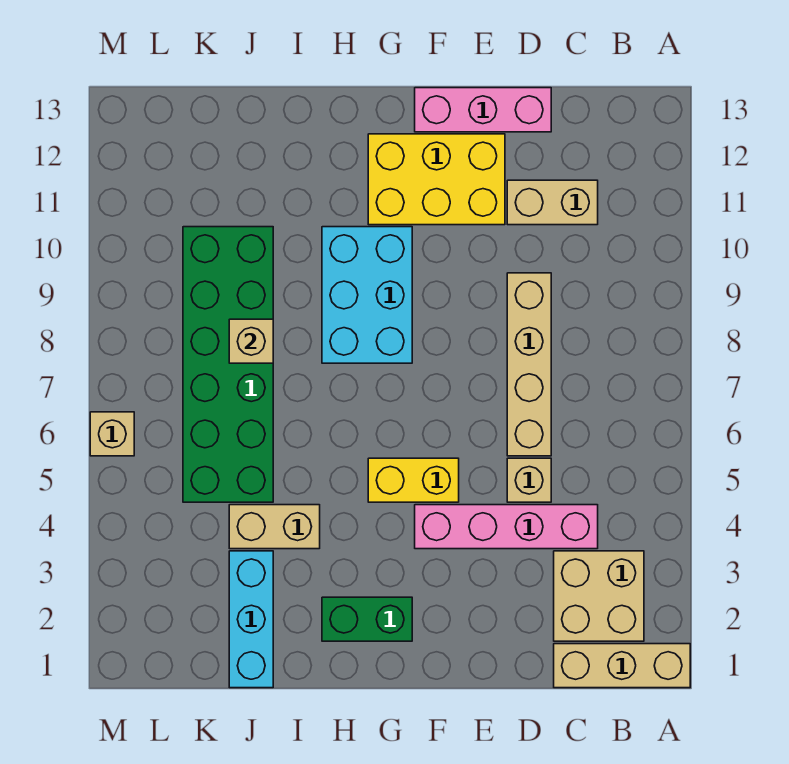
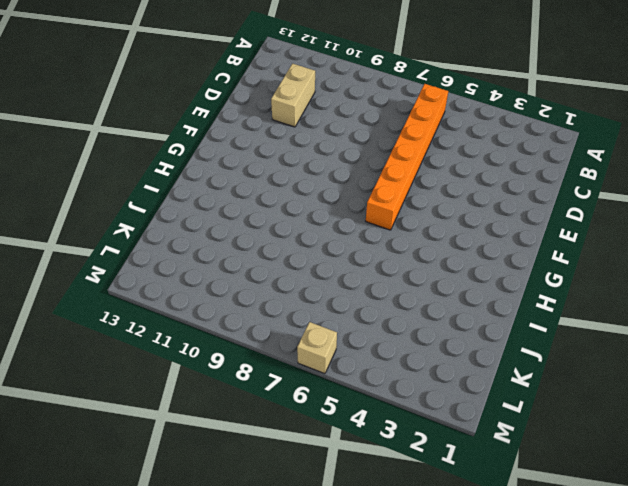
orange 1x6 brick [366,84,448,230] -> tan 1x4 brick [507,273,551,456]
none -> tan 1x3 brick [554,644,690,688]
none -> tan 2x2 brick [554,551,644,641]
none -> pink 1x4 brick [415,505,598,549]

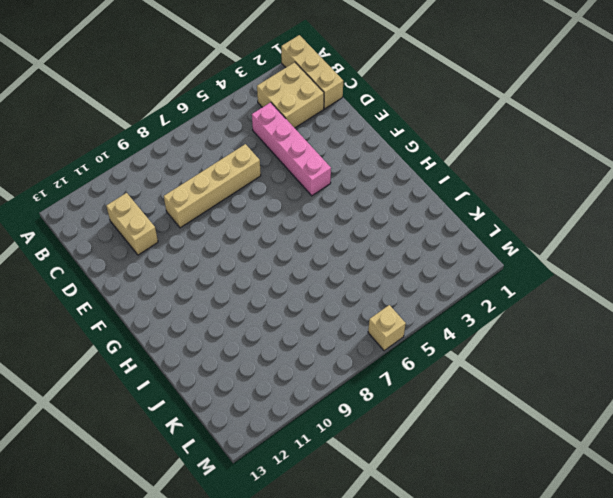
none -> tan 1x1 brick [507,458,551,502]
none -> pink 1x3 brick [415,88,551,132]
none -> yellow 2x3 brick [368,134,505,225]

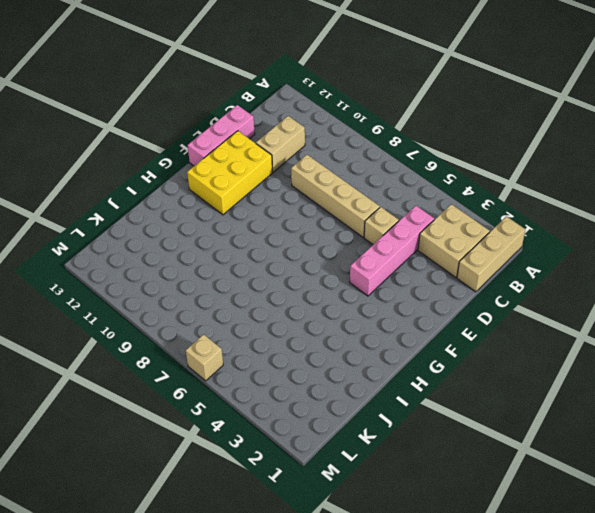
none -> yellow 1x2 brick [368,458,459,502]
none -> green 1x2 brick [322,597,412,641]
none -> cyan 2x3 brick [322,227,412,363]

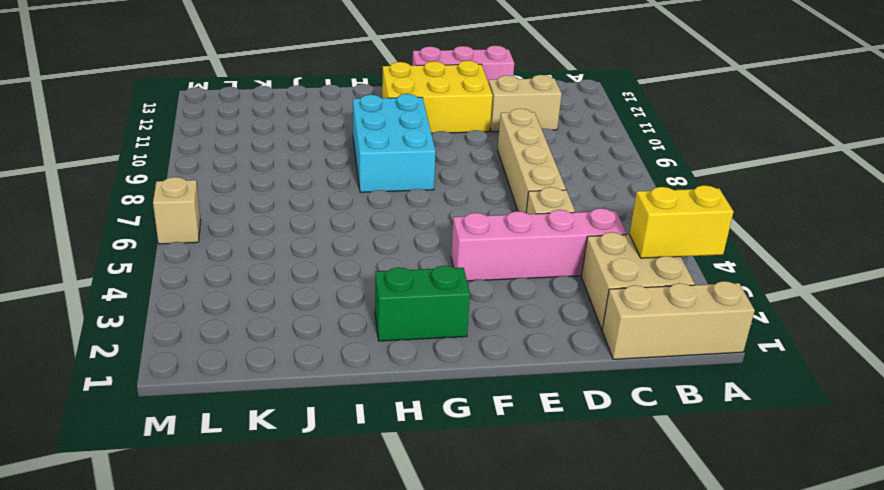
yellow 1x2 brick [629,185,734,258] -> yellow 1x2 brick moved to [368,458,459,502]
none -> tan 1x2 brick [229,505,320,549]
none -> cyan 1x3 brick [229,551,273,688]
none -> green 2x6 brick [183,227,273,502]

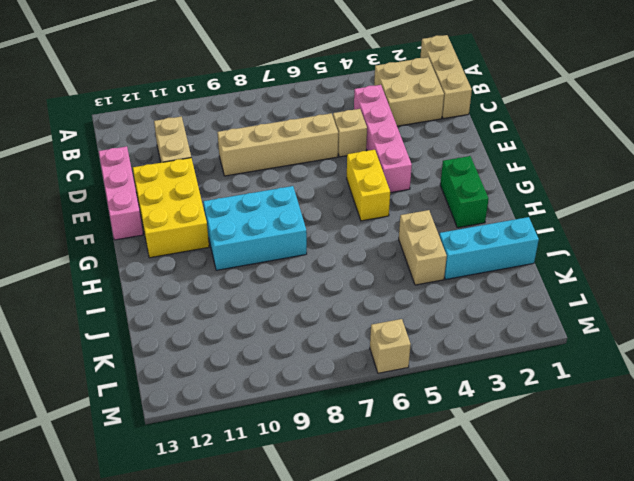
none -> green 2x6 brick [183,227,273,502]
none -> tan 1x1 brick [229,319,273,363]

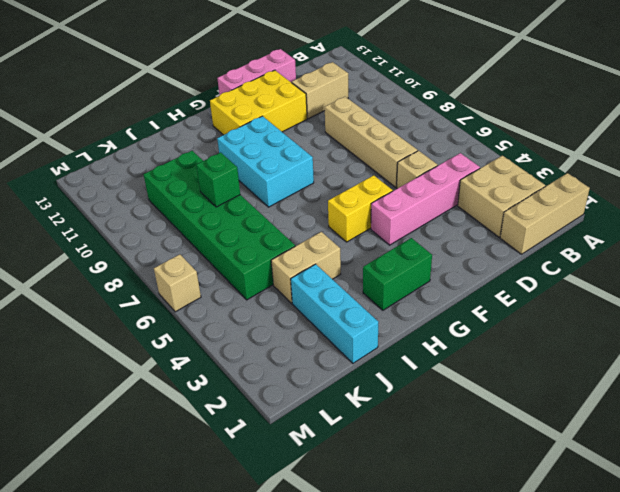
green 1x1 brick [196,152,240,207] -> tan 1x1 brick [229,319,273,363]

